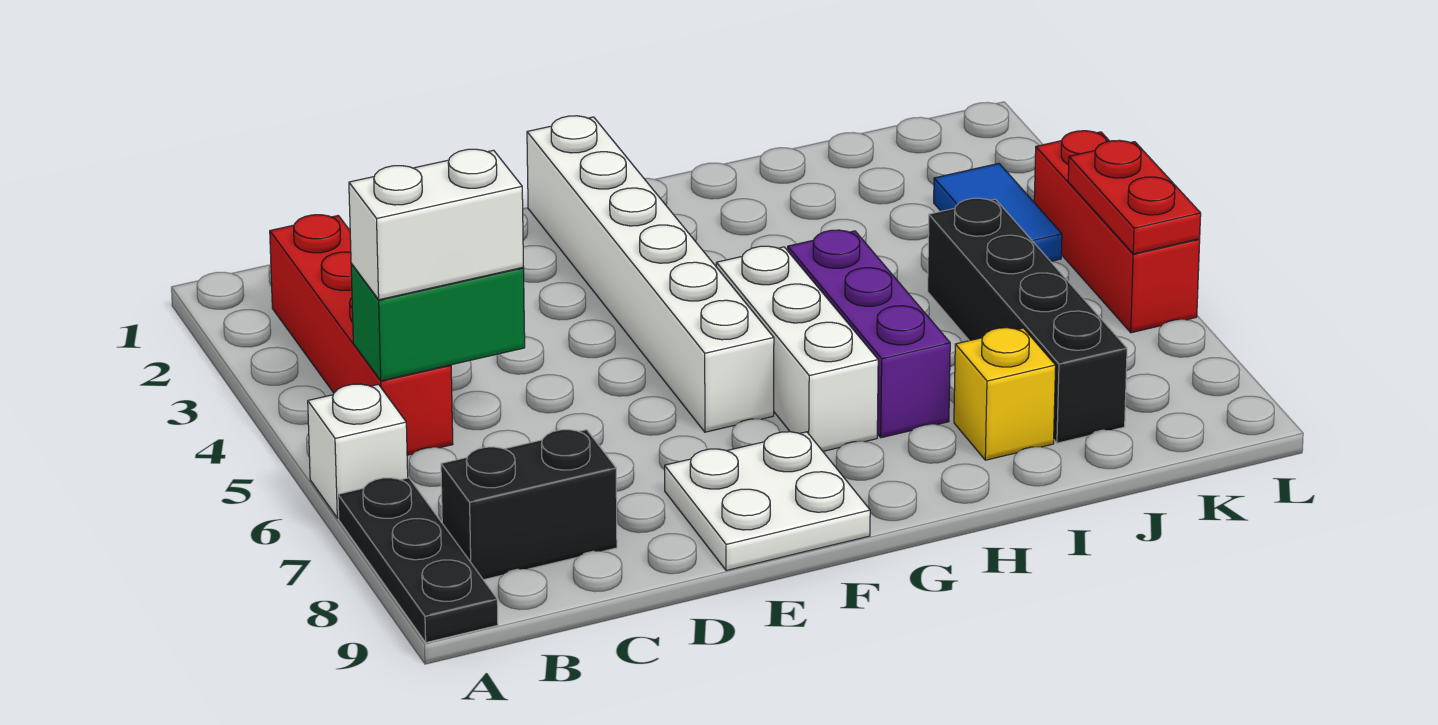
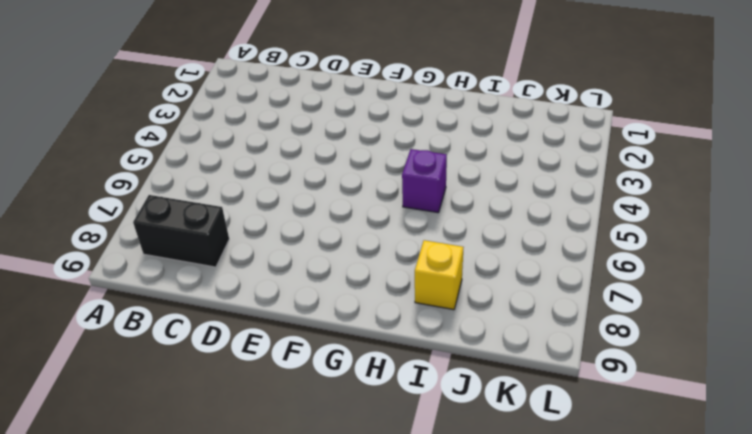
purple 1x1 brick [402,149,447,213] -> purple 1x3 brick [788,230,950,438]
none -> white 1x1 brick [308,384,408,518]
none -> black 1x3 plate [338,478,498,643]
none -> red 1x4 brick [270,215,453,455]

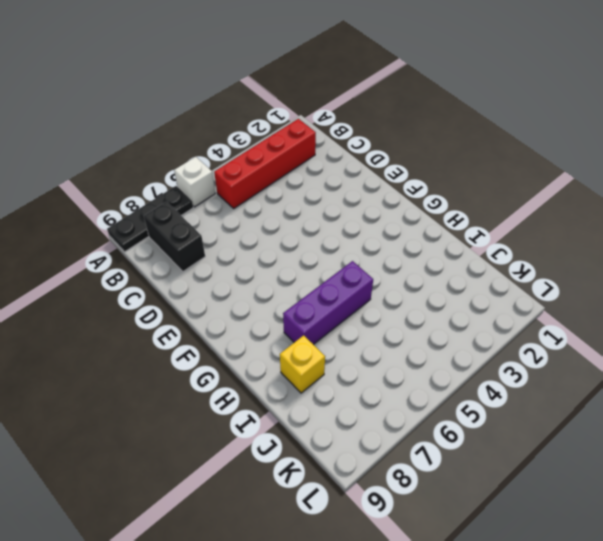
none -> white 2x2 plate [665,432,870,571]
none -> white 1x6 brick [527,116,774,432]
none -> white 1x3 brick [716,246,878,451]

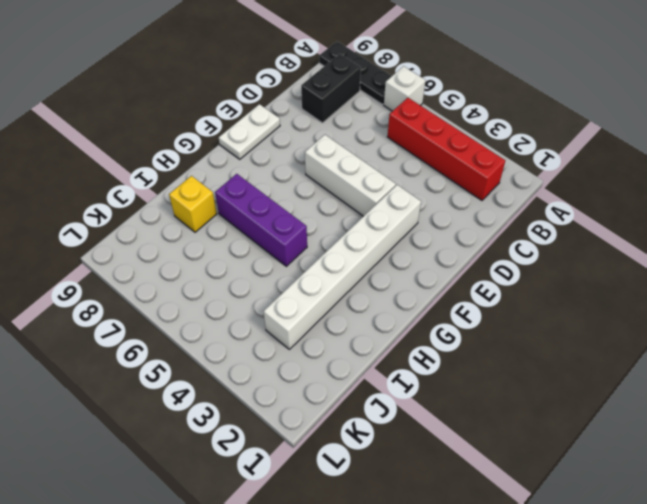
white 1x6 brick [263,185,421,349] -> white 1x6 brick turned to [527,116,774,432]
white 1x3 brick [305,135,396,216] -> white 1x3 brick moved to [716,246,878,451]
white 1x2 plate [219,104,280,159] -> white 2x2 plate [665,432,870,571]
none -> black 1x4 brick [928,198,1127,443]
none -> blue 1x2 tile [934,163,1062,261]
none -> red 1x3 brick [1034,131,1200,333]

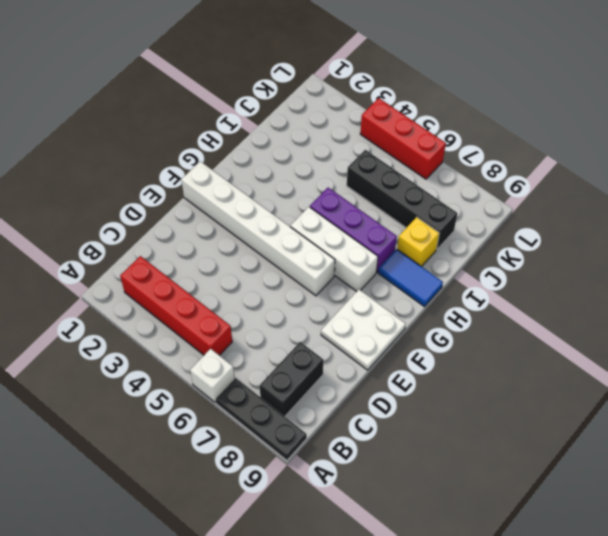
blue 1x2 tile [378,249,443,307] -> blue 1x2 tile moved to [934,163,1062,261]
none -> green 1x2 brick [351,264,525,381]
none -> red 1x2 plate [1068,140,1201,254]
none -> white 1x2 brick [349,149,523,300]

